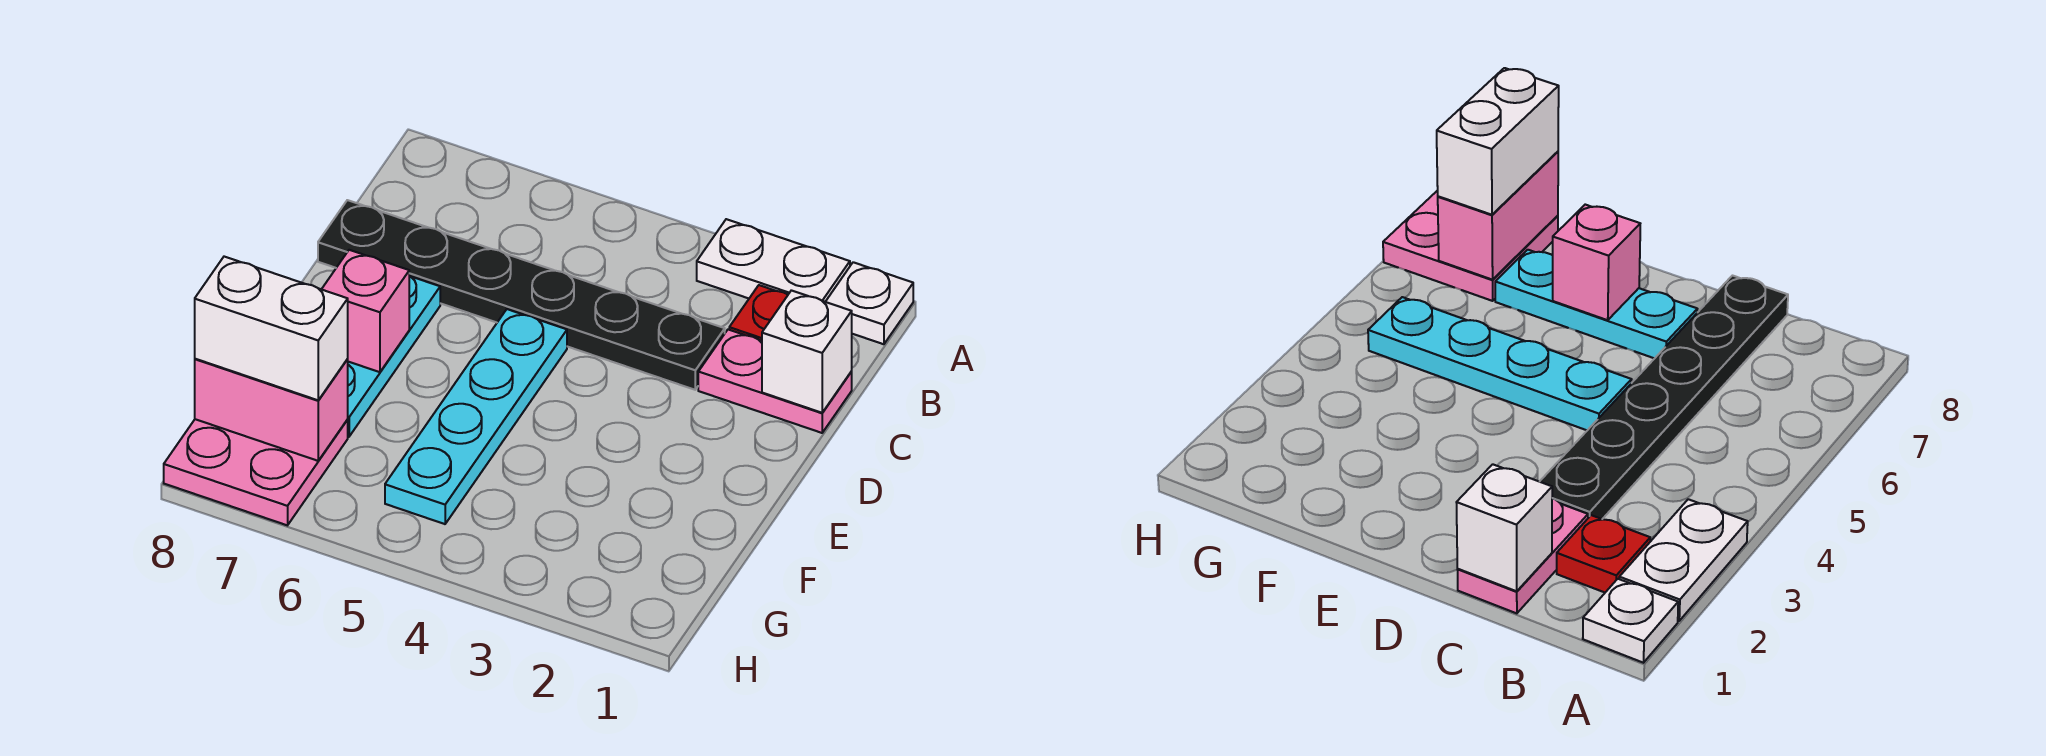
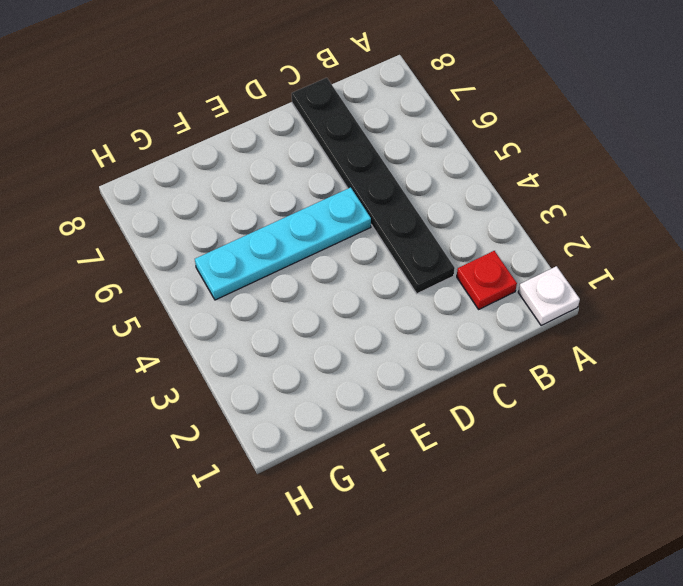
none -> white 1x2 plate [697,219,850,302]
none -> pink 1x2 plate [698,330,852,433]
none -> cyan 1x3 plate [347,276,440,437]

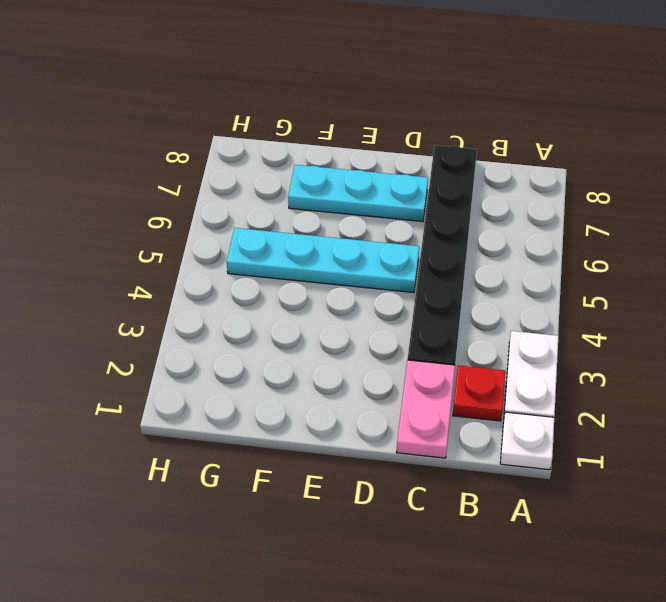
none -> pink 2x2 plate [164,419,348,525]
none -> white 1x1 brick [762,290,852,413]
none -> pink 1x1 brick [322,250,409,372]

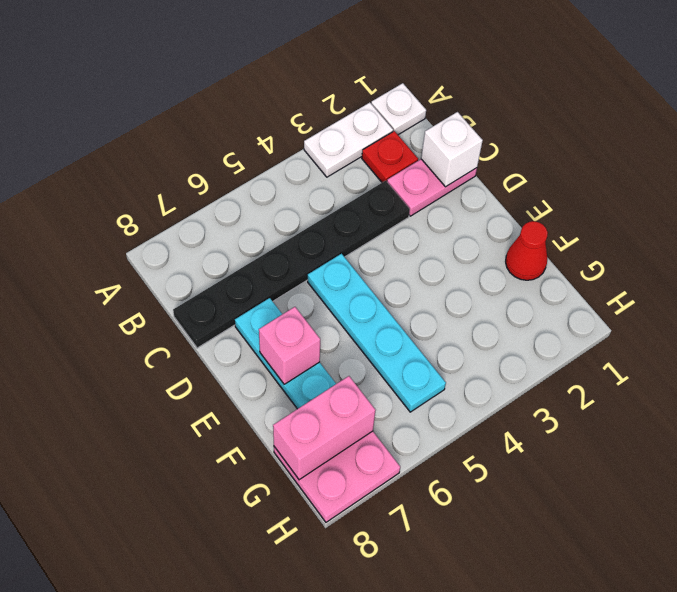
red 1x1 cone [506,221,548,280] -> none
none -> white 1x2 brick [195,257,348,400]

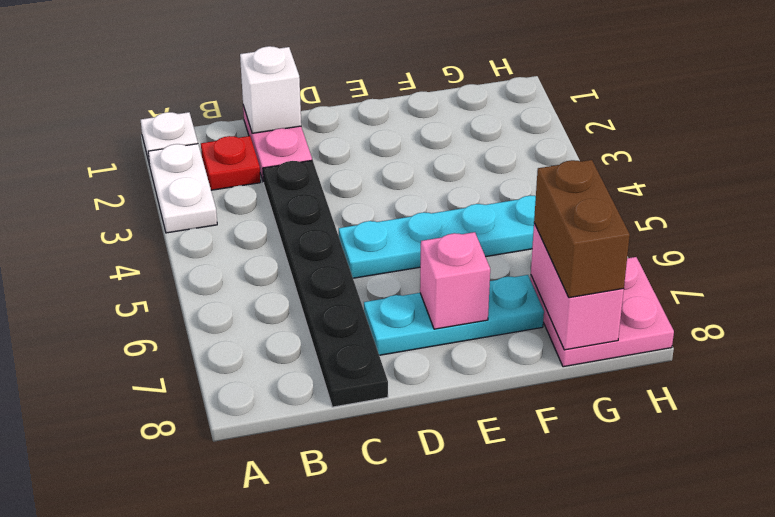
brown 1x2 brick [534,160,630,298] -> white 1x2 brick [195,257,348,400]

